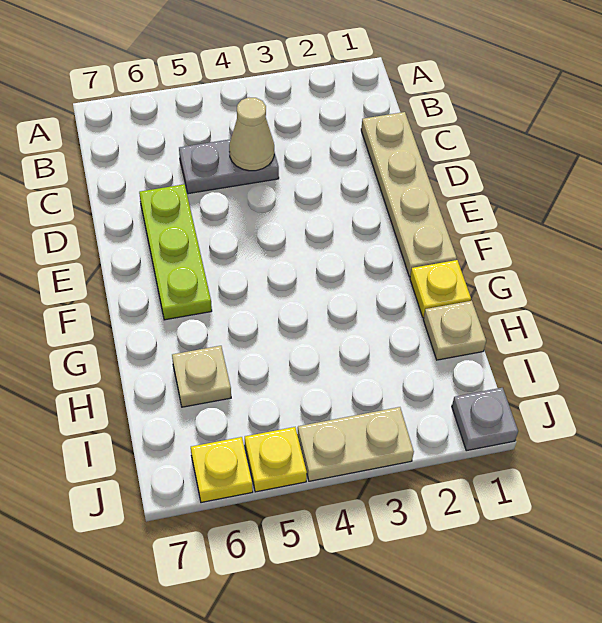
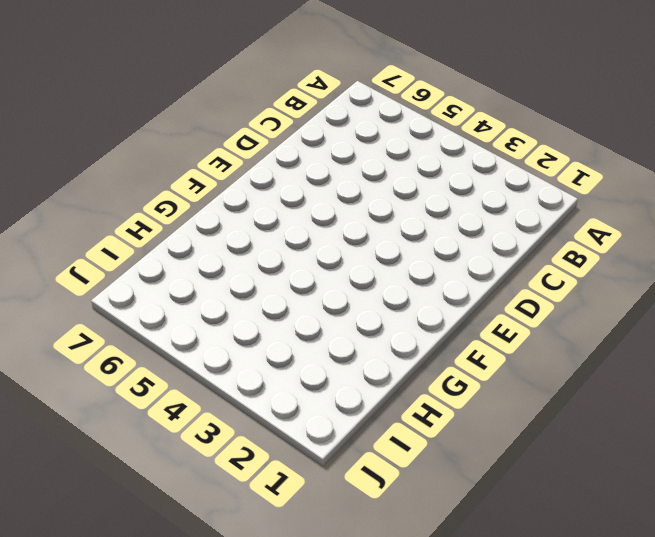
none -> tan 1x4 plate [361,112,457,277]
none -> grey 1x2 plate [179,139,279,194]

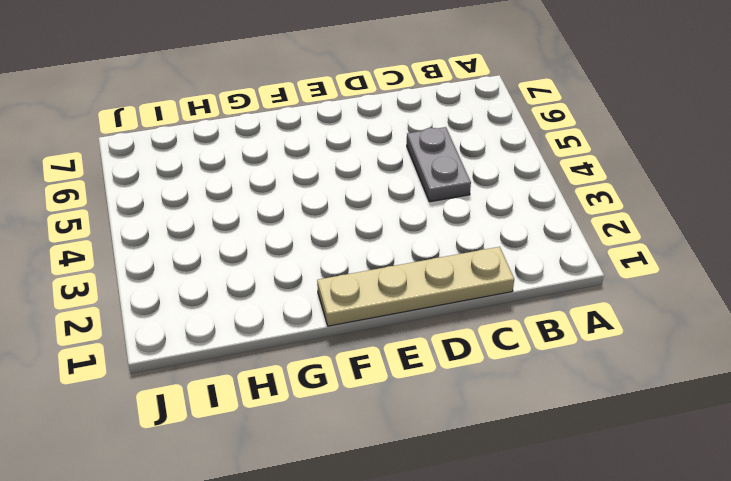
none -> lime 1x3 plate [139,184,212,320]
none -> yellow 1x1 plate [410,260,471,318]

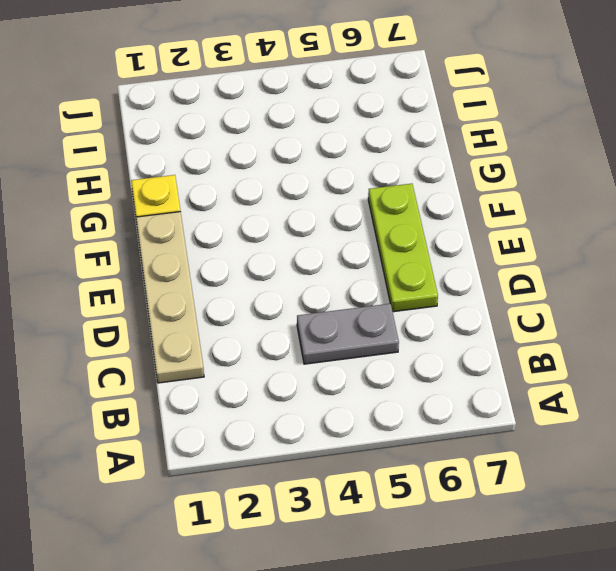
none -> tan 1x1 plate [423,301,486,360]
none -> tan 1x1 plate [172,346,231,407]

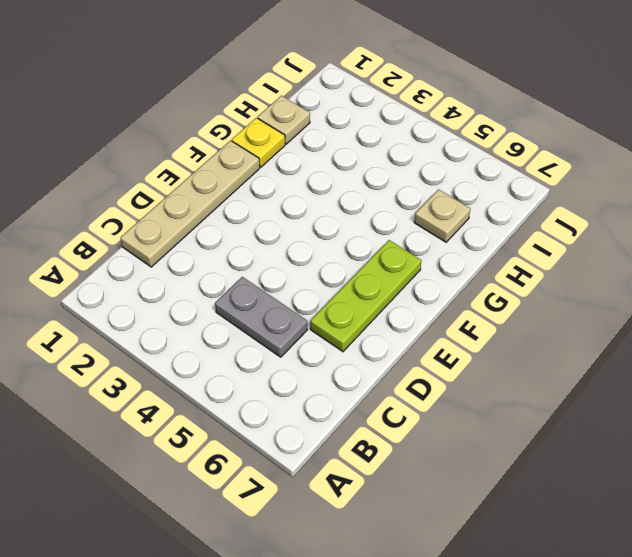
none -> grey 1x1 plate [452,388,518,451]
none -> tan 1x2 plate [297,407,414,481]

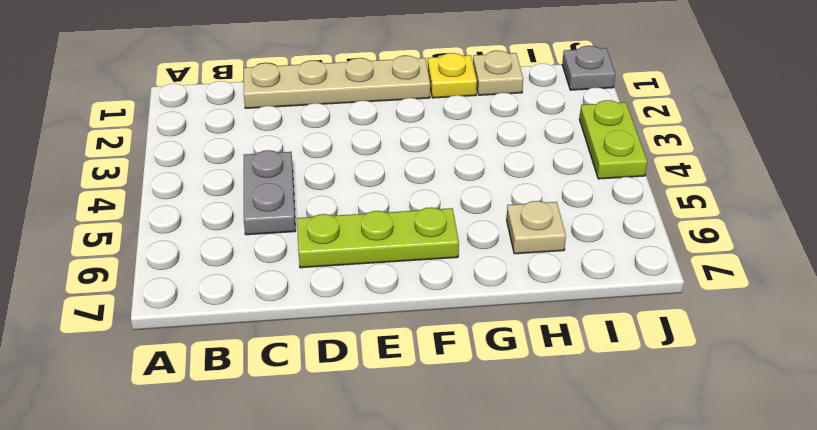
lime 1x2 plate [580,100,647,179] -> tan 1x2 plate [297,407,414,481]
none -> yellow 1x1 plate [245,427,307,492]
none -> yellow 1x1 plate [191,437,253,503]

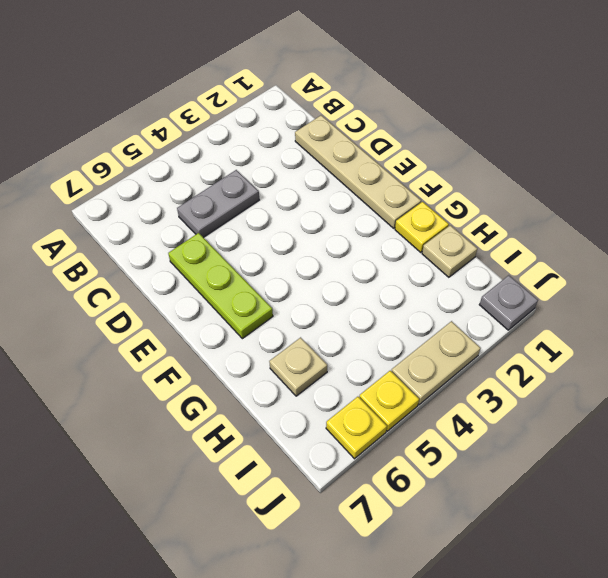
none -> tan 1x1 cone [229,97,274,171]

